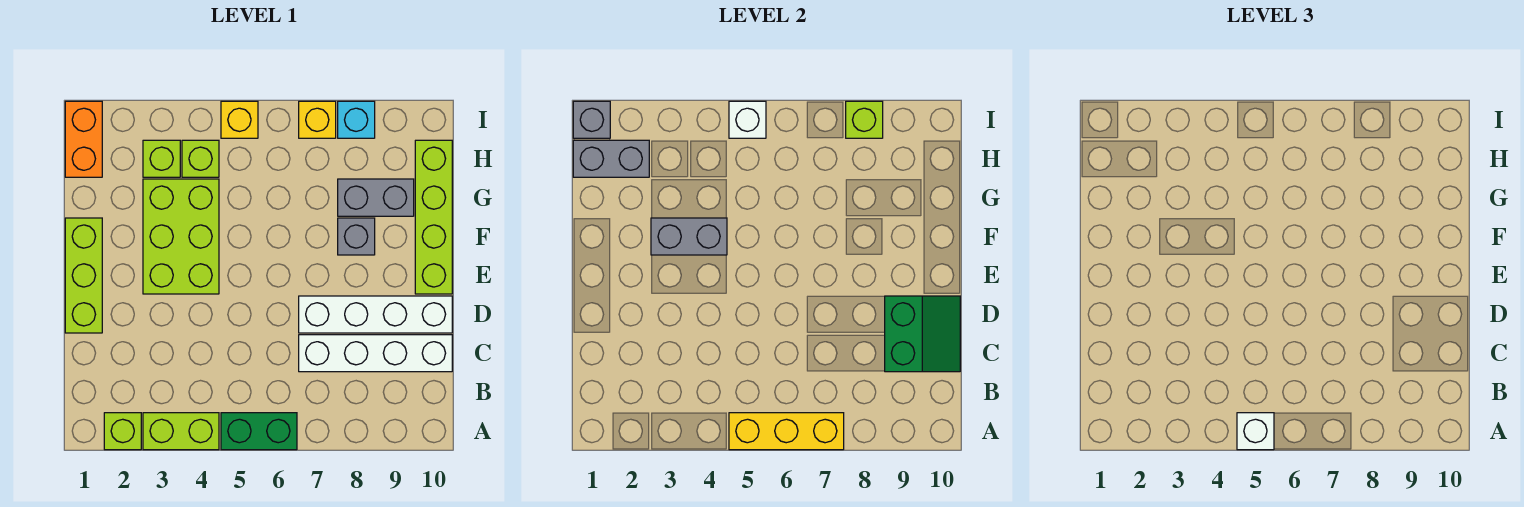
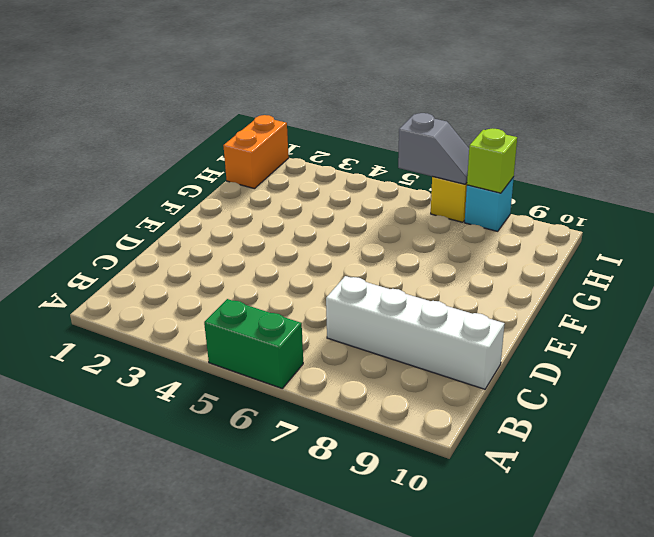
grey 1x2 slope [398,113,469,184] -> none
none -> lime 1x1 brick [104,413,141,450]
none -> lime 1x2 brick [143,413,219,450]
none -> lime 1x3 brick [65,218,102,333]

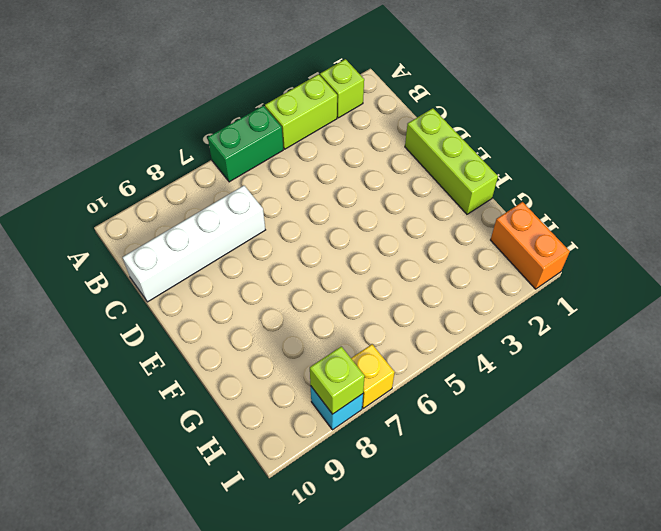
none -> white 1x4 brick [299,296,452,333]
none -> lime 2x3 brick [143,179,219,294]
none -> lime 1x4 brick [415,140,452,294]

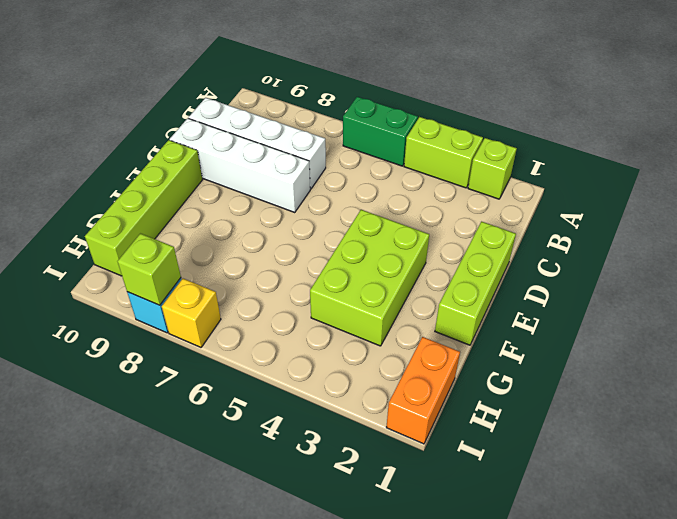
none -> grey 1x1 brick [338,218,375,255]
none -> grey 1x2 brick [338,179,414,216]
none -> lime 1x1 brick [143,140,180,177]

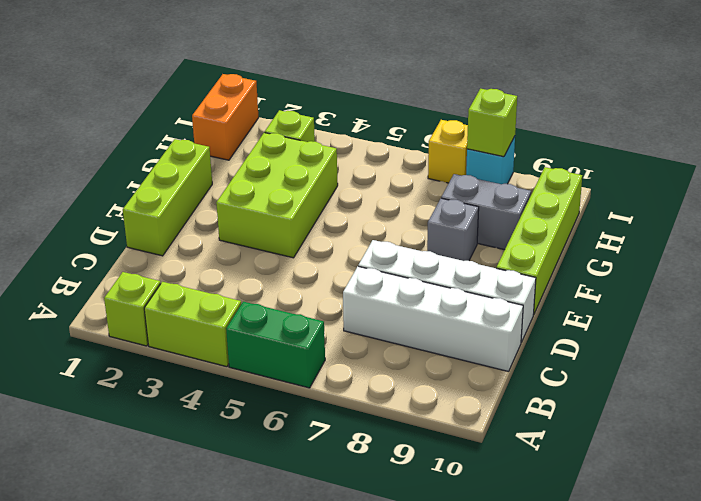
none -> lime 1x1 brick [182,140,219,177]
none -> yellow 1x1 brick [221,101,258,138]
none -> yellow 1x3 brick [729,413,844,450]

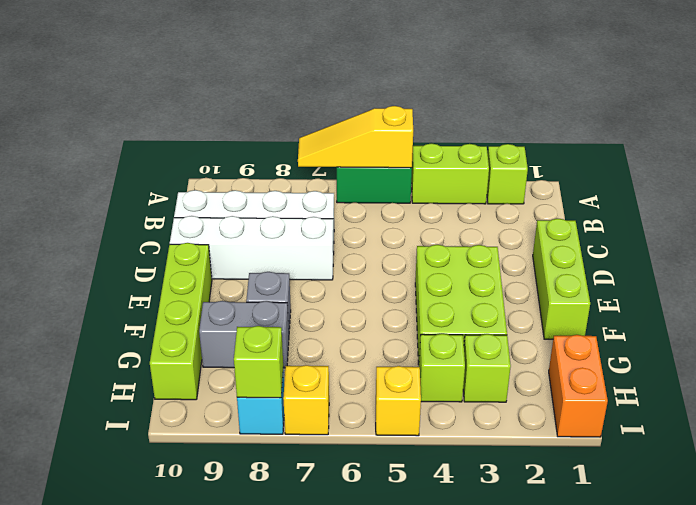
yellow 1x3 slope [298,106,413,168] -> yellow 1x3 brick [729,413,844,450]
none -> green 2x2 slope [885,296,960,372]
none -> grey 1x2 brick [651,218,727,255]
none -> grey 1x2 brick [573,140,649,177]

